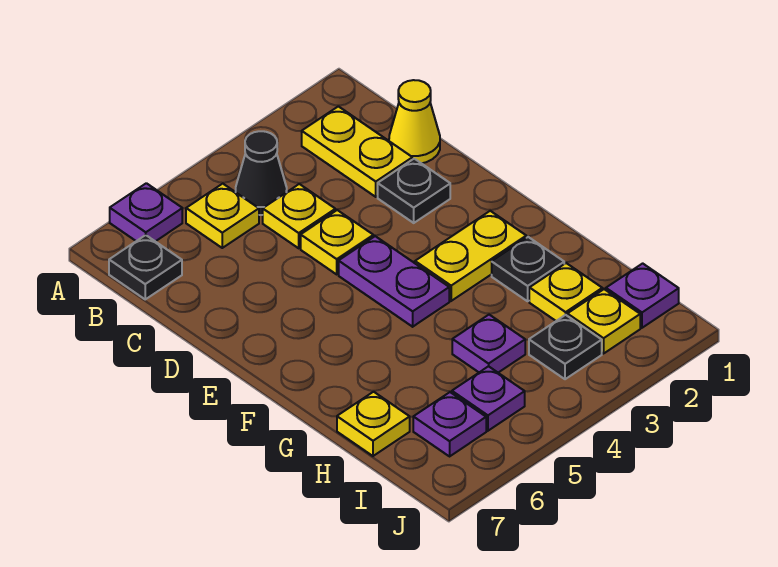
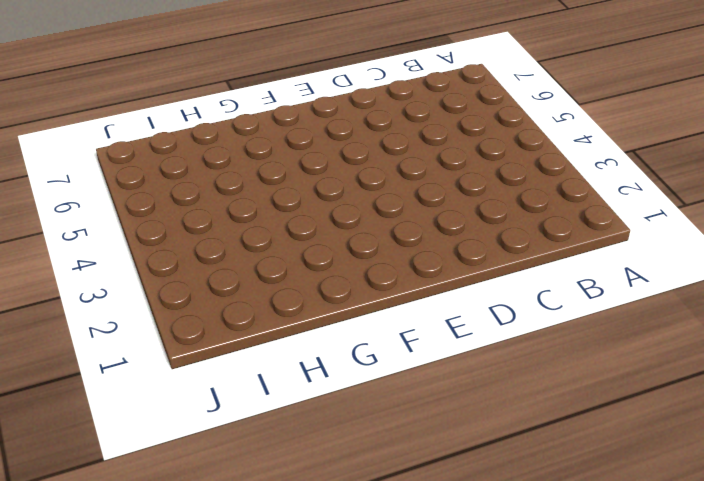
none -> purple 1x1 plate [110,183,182,241]
none -> yellow 1x2 plate [302,106,412,197]
none -> black 1x1 cone [236,131,287,215]

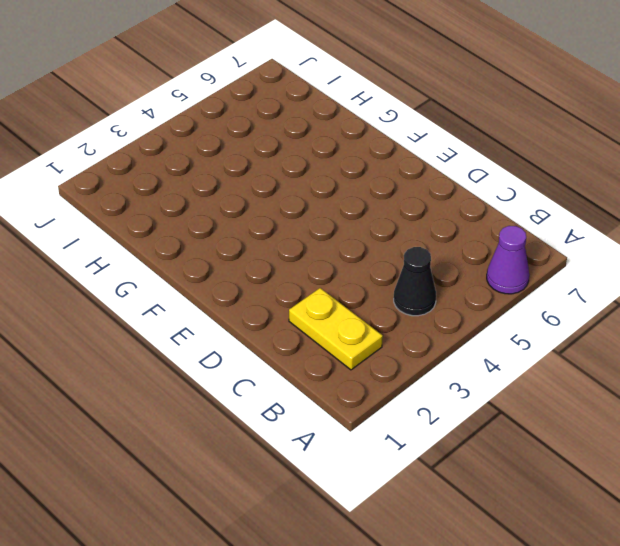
purple 1x1 cone [487,226,529,294] -> purple 1x1 plate [110,183,182,241]
none -> yellow 1x1 plate [186,184,259,248]
none -> black 1x1 plate [109,235,182,299]
none -> yellow 1x1 cone [389,80,440,163]

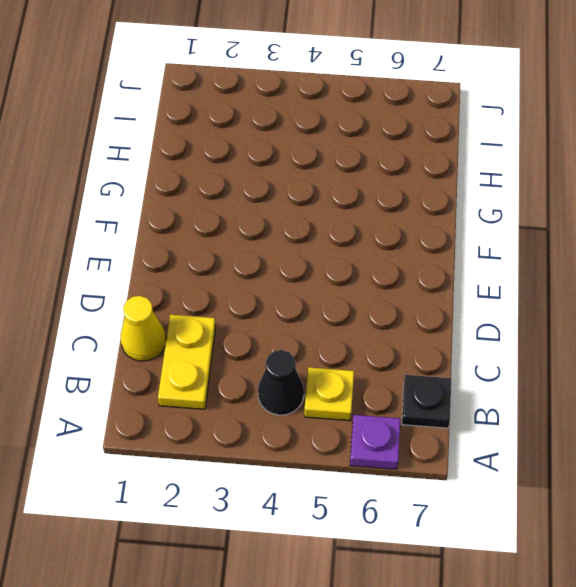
none -> yellow 1x1 plate [263,184,335,248]
none -> black 1x1 plate [378,159,450,223]
none -> yellow 1x1 plate [301,210,373,274]

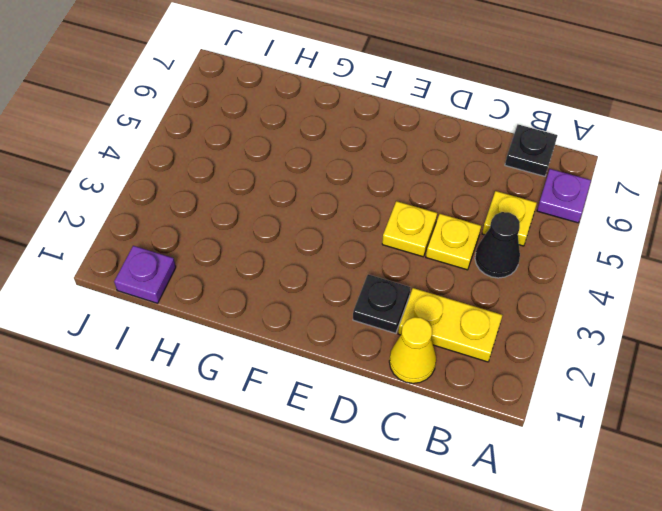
none -> purple 1x2 plate [339,236,449,327]
none -> yellow 1x2 plate [415,211,526,301]
none -> black 1x1 plate [492,237,564,301]

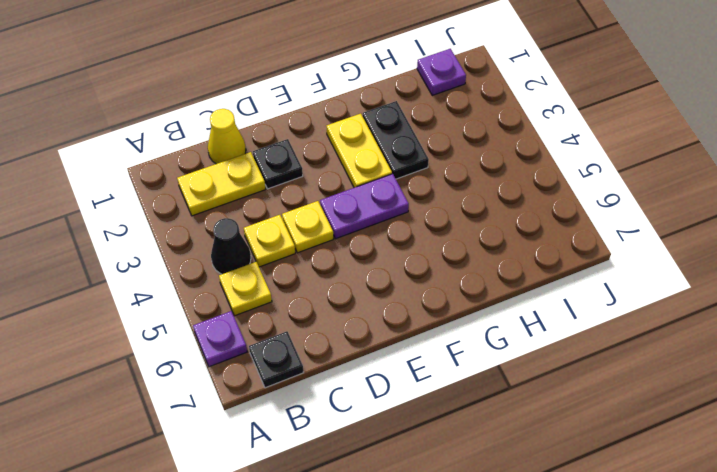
black 1x2 plate [363,101,429,179] -> black 1x1 plate [492,237,564,301]
none -> yellow 1x1 plate [529,263,602,321]
none -> purple 1x1 plate [452,315,525,373]
none -> yellow 1x1 plate [337,392,410,456]

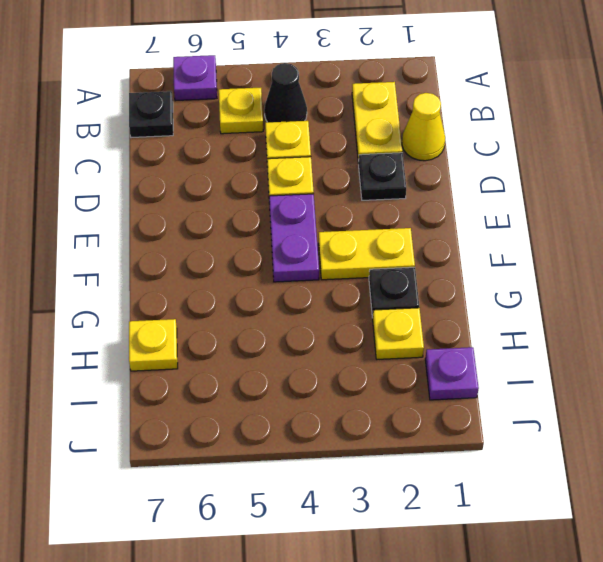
none -> purple 1x1 plate [452,315,525,373]
none -> yellow 1x1 plate [567,289,640,354]
none -> black 1x1 plate [529,315,602,379]

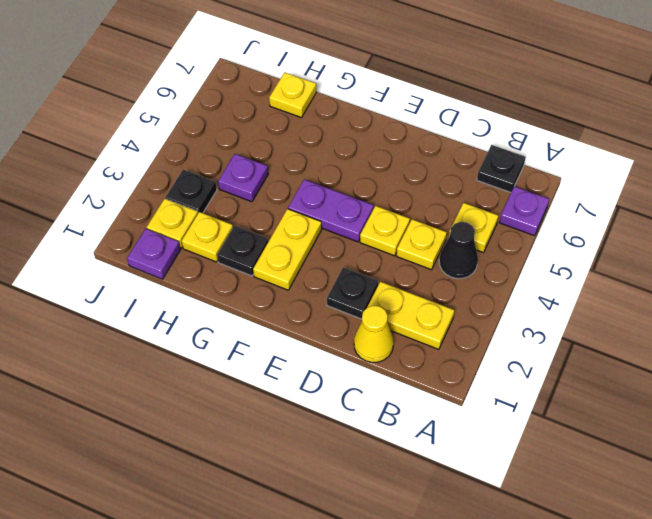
none -> purple 1x1 plate [452,366,525,431]
none -> purple 1x1 plate [413,392,486,456]

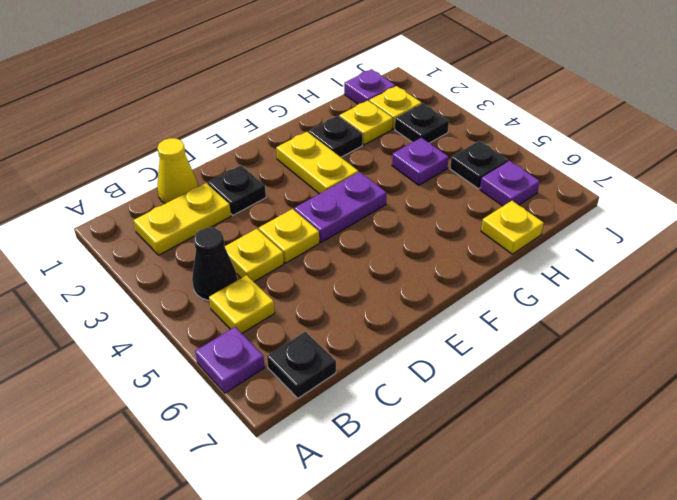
black 1x1 plate [450,141,508,189] -> purple 1x1 plate [452,366,525,431]

